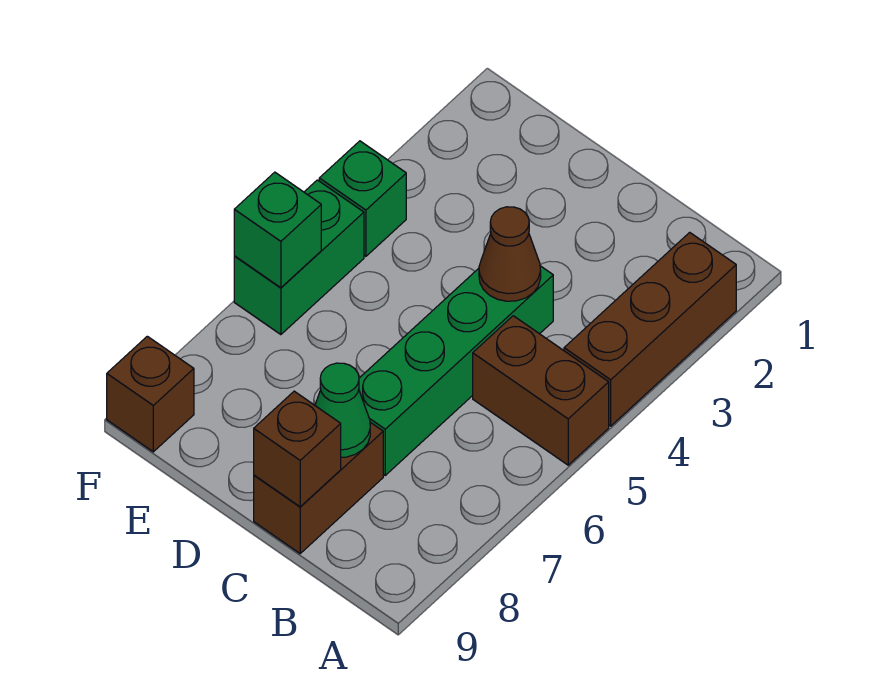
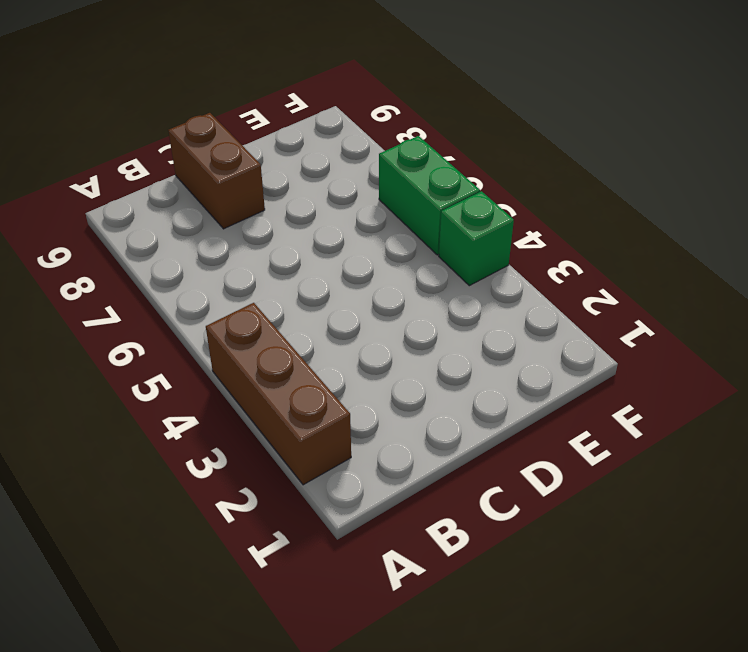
none -> brown 1x2 brick [473,316,609,465]
none -> green 1x4 brick [359,266,553,475]

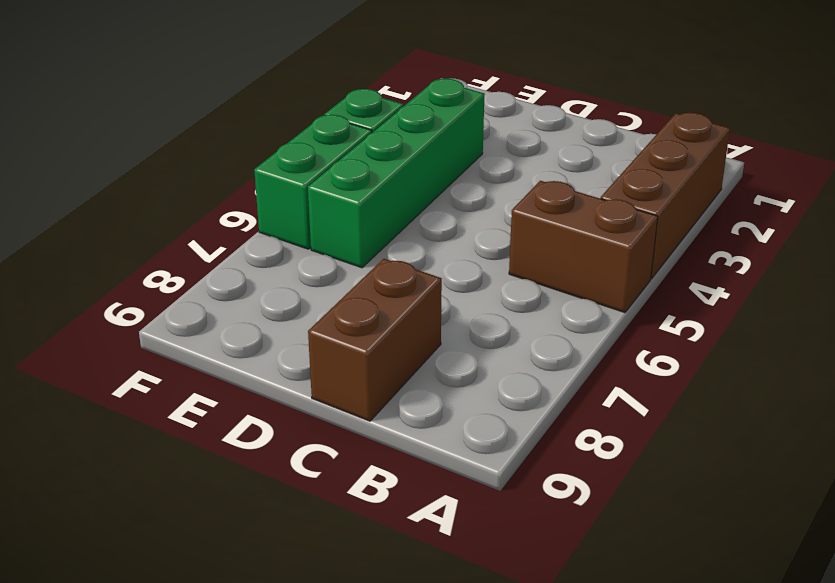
green 1x4 brick [308,79,485,268] -> green 1x4 brick moved to [359,266,553,475]
none -> brown 1x1 brick [107,336,194,452]
none -> brown 1x1 cone [479,207,541,301]

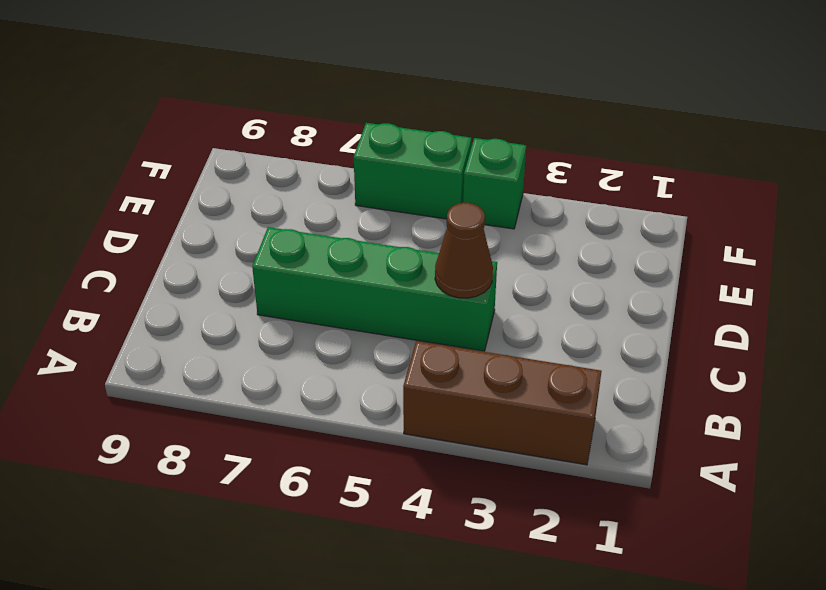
none -> brown 1x2 brick [473,316,609,465]
none -> brown 1x2 brick [254,422,383,553]

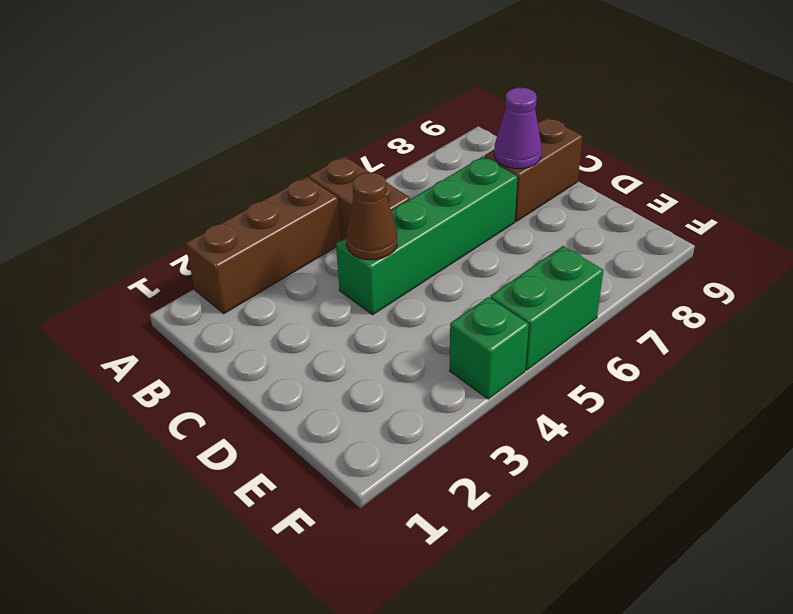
purple 1x1 cone [494,87,542,169] -> green 1x1 cone [315,363,370,457]
none -> brown 1x1 brick [107,336,194,452]
none -> brown 1x1 brick [254,391,341,507]

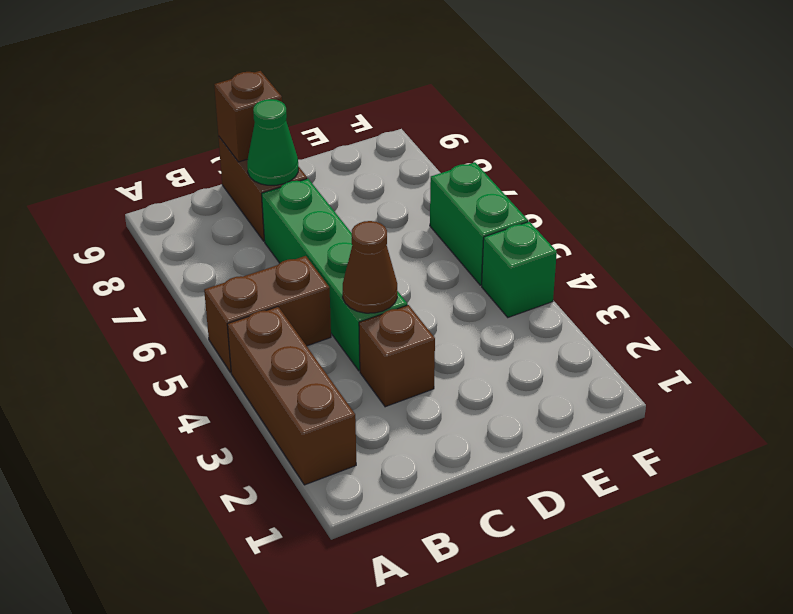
brown 1x1 brick [359,305,435,407] -> brown 1x1 brick moved to [107,336,194,452]
none -> green 1x1 brick [234,172,321,288]

